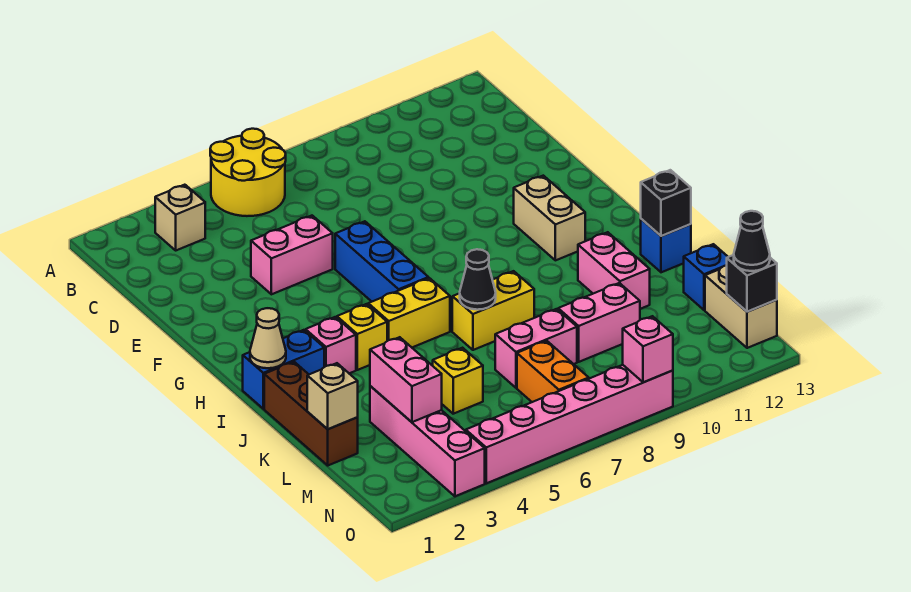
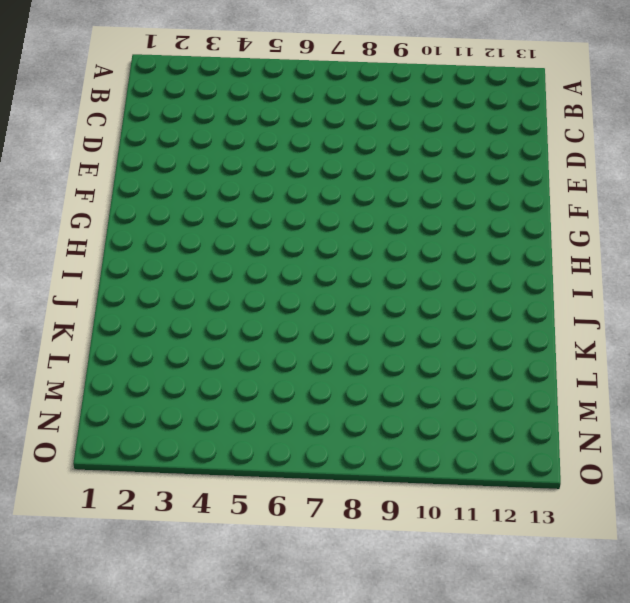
none -> yellow 2x2 round brick [210,129,286,216]
none -> tan 1x1 brick [155,185,205,250]
none -> pink 1x2 brick [251,216,333,294]

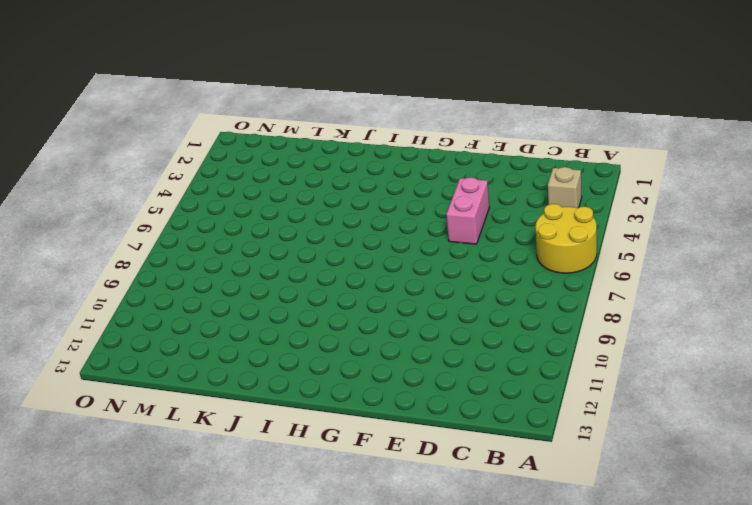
none -> blue 1x3 brick [335,221,428,302]
none -> tan 1x2 brick [514,176,585,260]
none -> blue 1x2 brick [243,330,324,409]

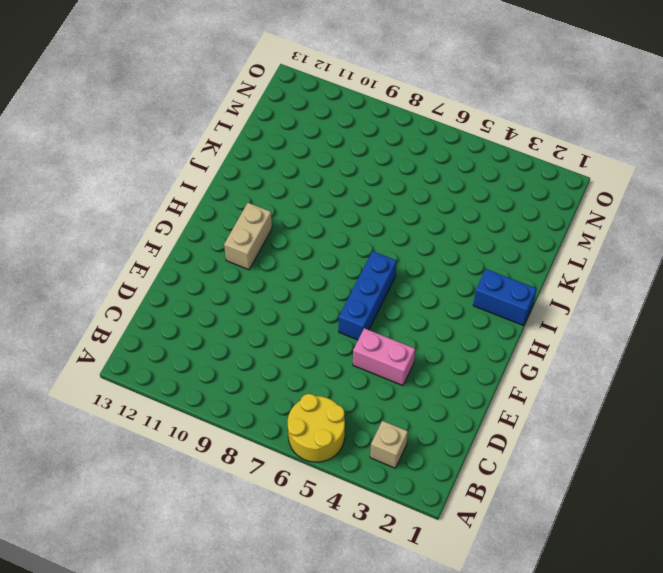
none -> pink 1x1 brick [306,317,356,373]
none -> yellow 1x1 brick [337,304,387,370]
none -> yellow 1x2 brick [368,278,450,347]

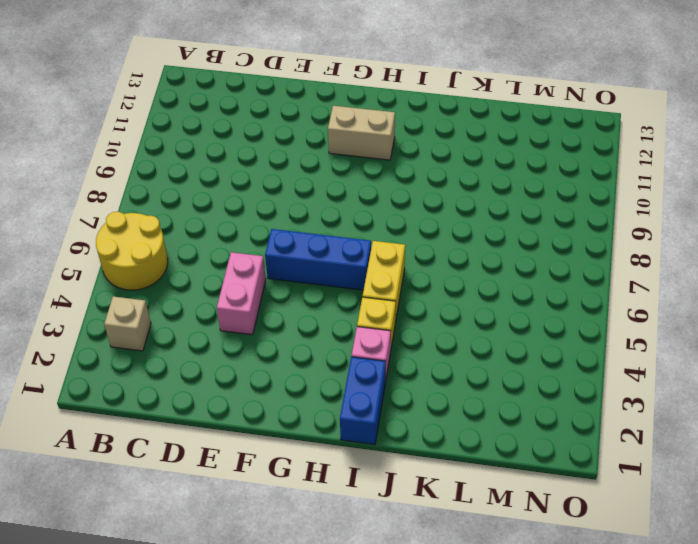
none -> brown 1x3 brick [264,362,358,465]
none -> yellow 1x2 brick [452,271,534,350]
none -> pink 1x2 brick [578,232,650,309]

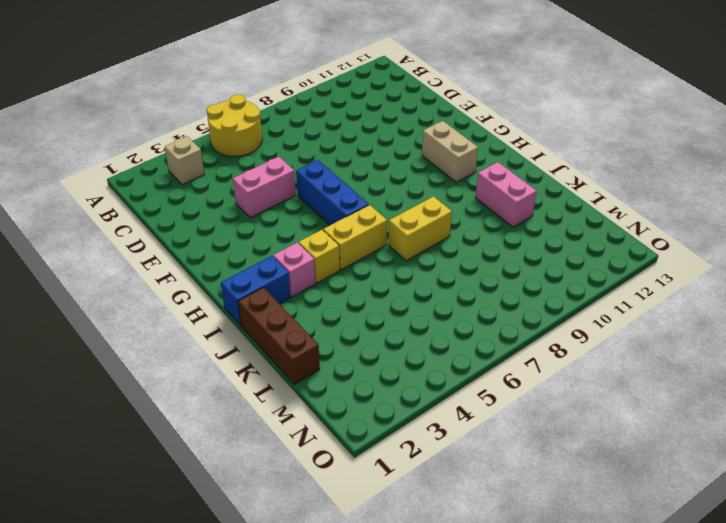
none -> blue 1x1 brick [641,219,691,272]
none -> pink 1x4 brick [370,386,485,496]
none -> yellow 1x1 brick [433,348,483,414]

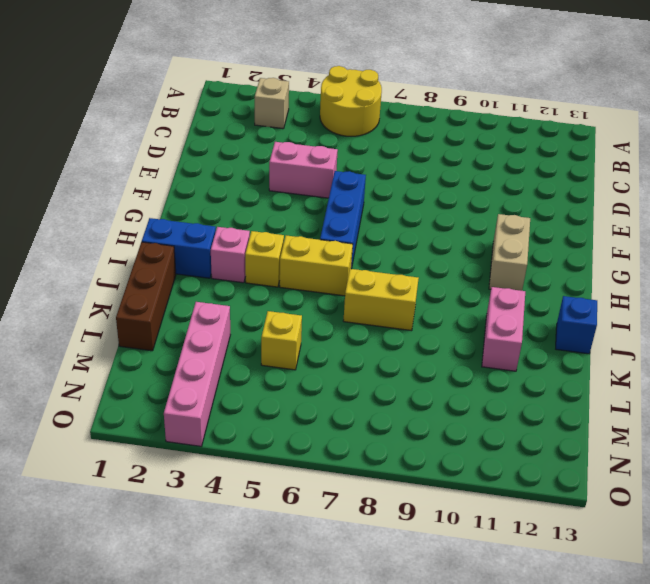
none -> pink 1x2 brick [495,309,577,388]
none -> pink 1x2 brick [558,283,640,362]
none -> blue 1x1 brick [684,244,728,310]

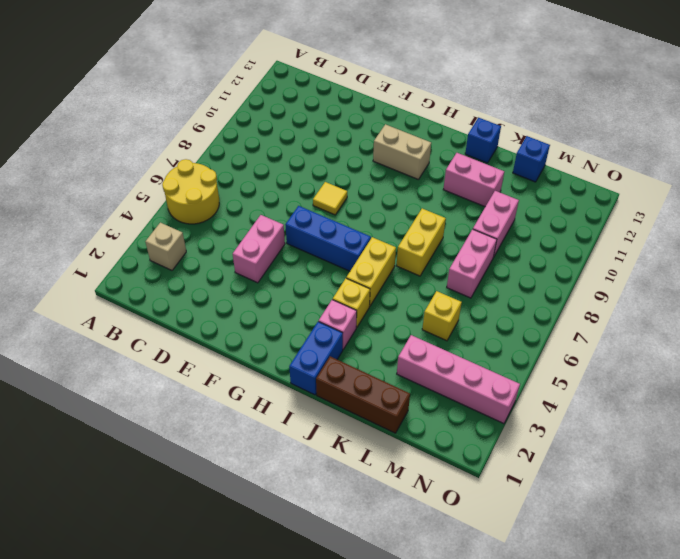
yellow 1x1 tile [313,182,347,215] -> none
none -> orange 1x2 brick [517,341,589,402]
none -> tan 1x2 brick [705,265,777,348]
none -> pink 1x6 brick [466,365,673,483]

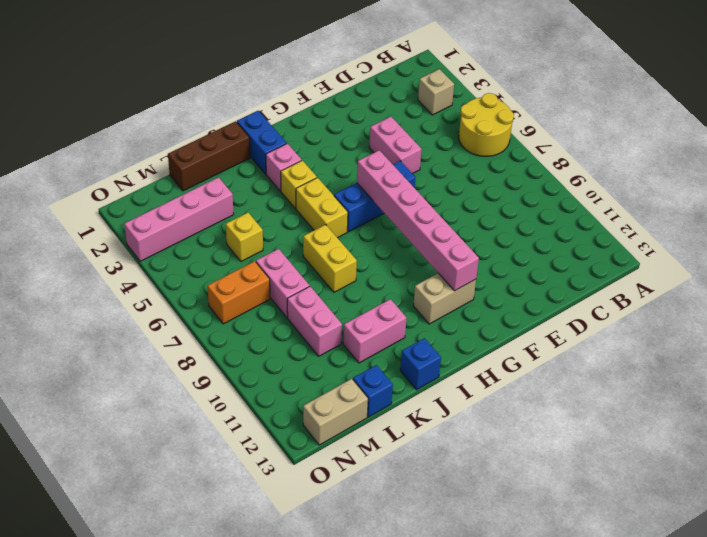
pink 1x6 brick [357,150,479,291] -> pink 1x6 brick moved to [466,365,673,483]
none -> tan 1x1 cone [250,308,286,368]
none -> black 1x1 cone [460,249,496,310]
none -> black 1x1 brick [641,170,691,236]

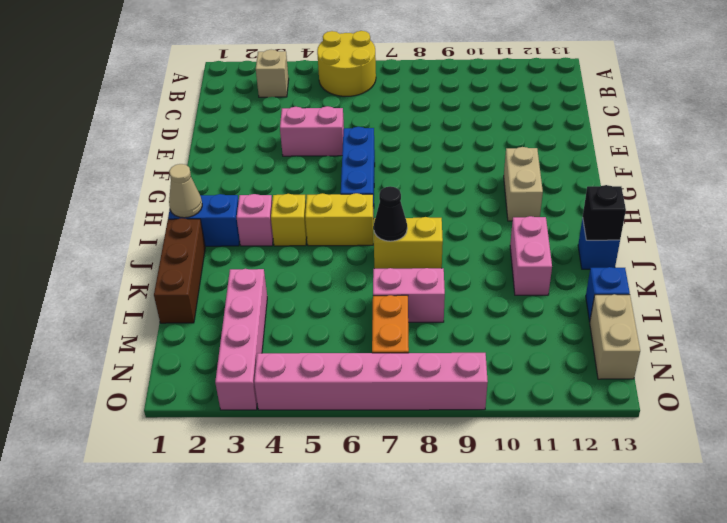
none -> yellow 1x1 brick [433,348,483,414]
none -> pink 1x2 brick [558,283,640,362]
none -> tan 1x1 brick [307,363,358,429]

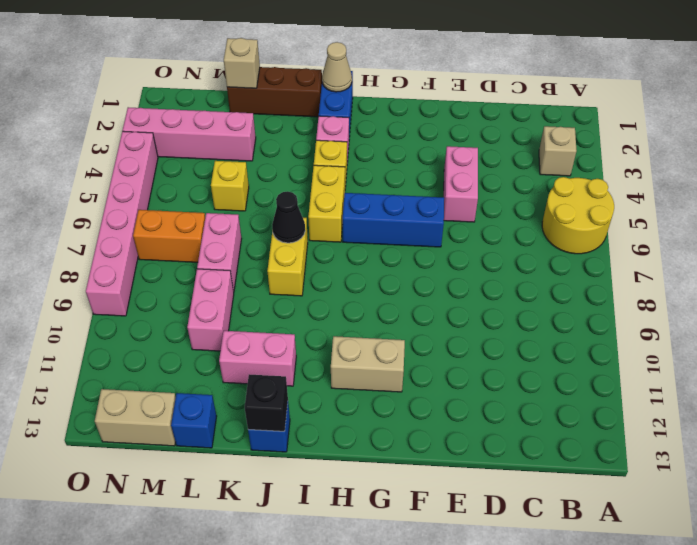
none -> pink 1x2 brick [370,337,442,422]
none -> black 1x1 brick [727,255,777,312]
none -> pink 1x1 brick [623,316,673,382]

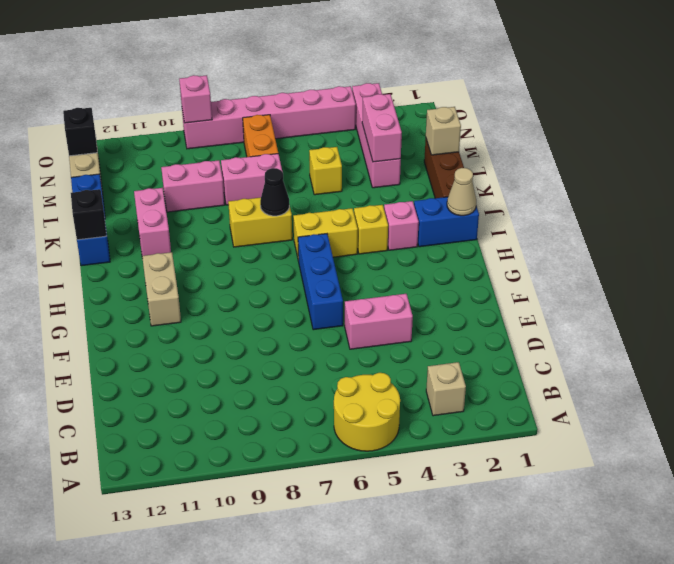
none -> black 1x1 cone [734,211,770,271]

